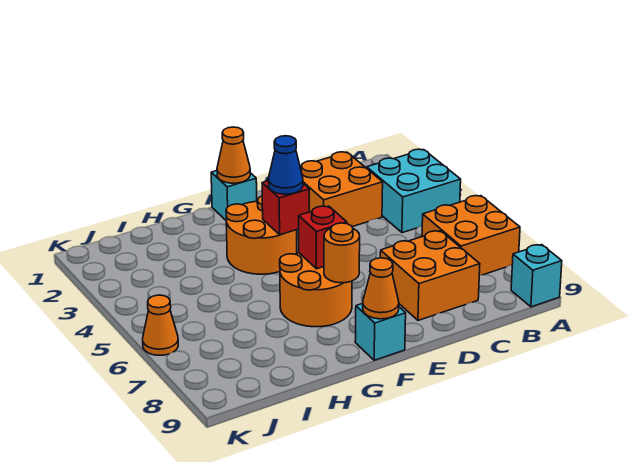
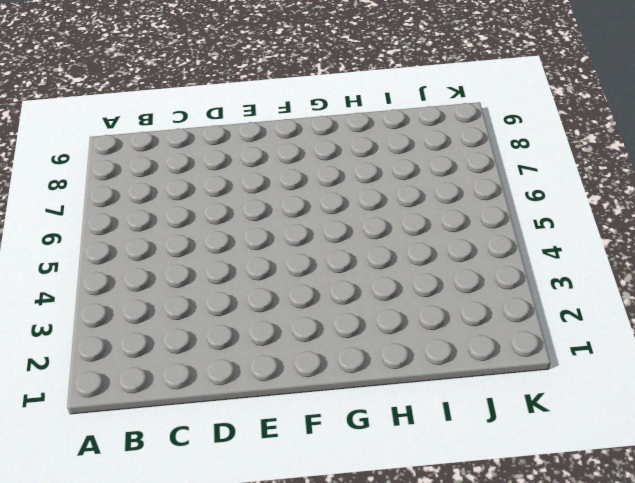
none -> cyan 2x2 brick [367,149,461,233]
none -> orange 2x2 brick [422,196,520,275]
none -> cyan 1x1 brick [511,245,562,307]

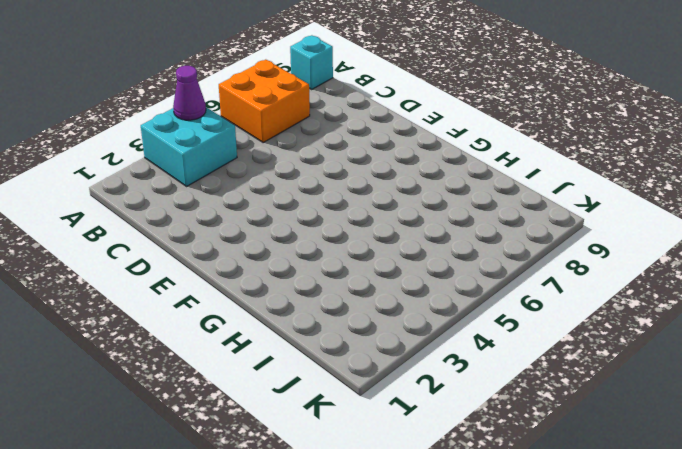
purple 1x1 cone [173,66,206,120] -> none
none -> orange 2x2 brick [300,152,383,227]
none -> orange 2x2 brick [380,231,480,320]
none -> cyan 1x1 brick [211,171,257,220]

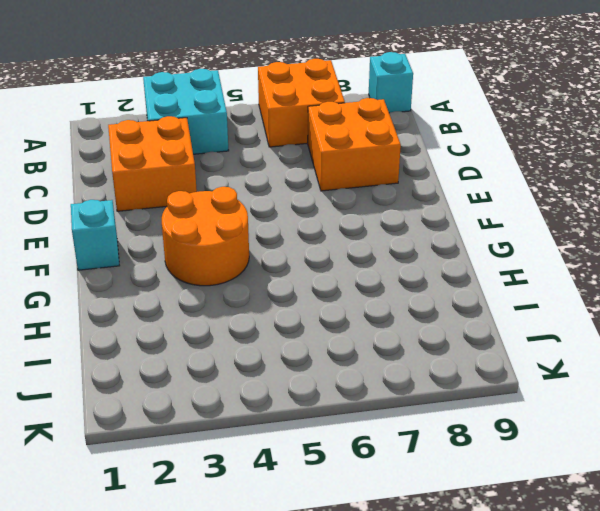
none -> orange 2x2 round brick [280,253,352,327]
none -> cyan 1x1 brick [355,303,406,360]
none -> orange 1x1 cone [143,295,178,355]

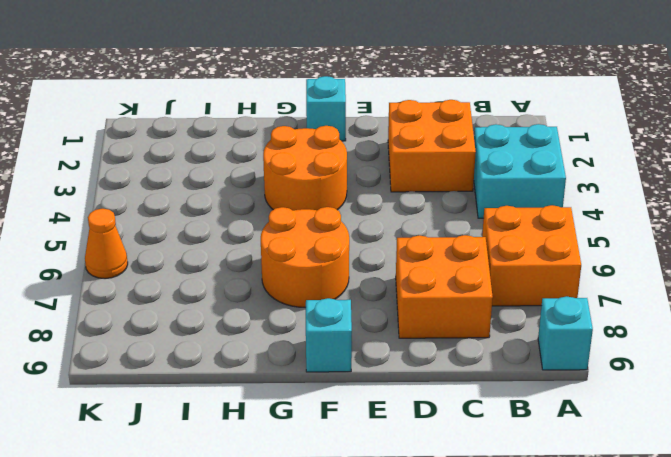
none -> orange 1x1 cone [217,127,250,183]
none -> red 1x1 brick [262,181,309,235]
none -> red 1x1 brick [299,206,347,269]

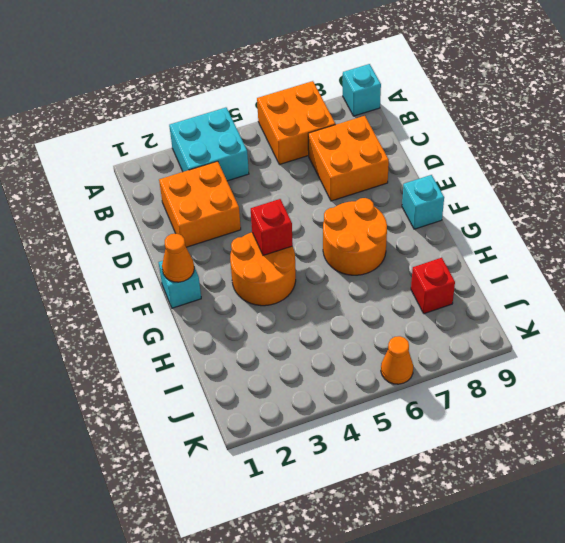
red 1x1 brick [411,258,455,314] -> red 1x1 brick moved to [299,206,347,269]
none -> orange 1x1 round brick [324,223,360,283]
none -> orange 1x1 cone [363,258,399,319]
none -> blue 1x1 cone [268,136,303,194]

